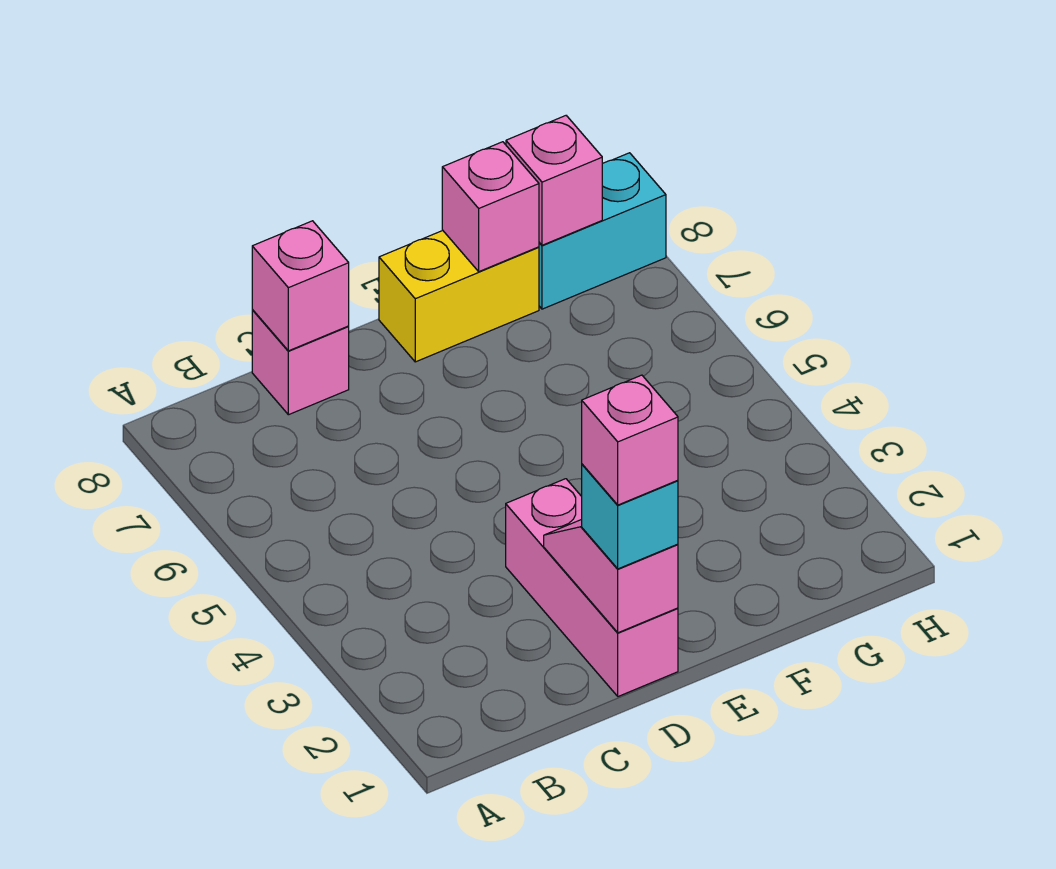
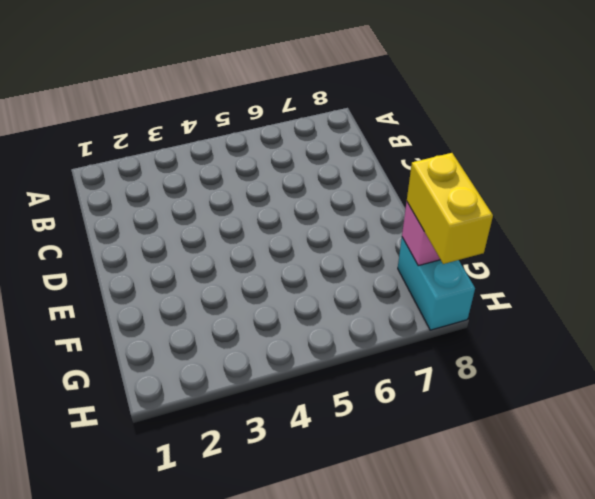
yellow 1x2 brick [407,153,493,264] -> yellow 1x2 brick moved to [379,231,539,362]
none -> pink 1x1 brick [252,310,349,415]
none -> pink 1x3 brick [506,479,678,696]

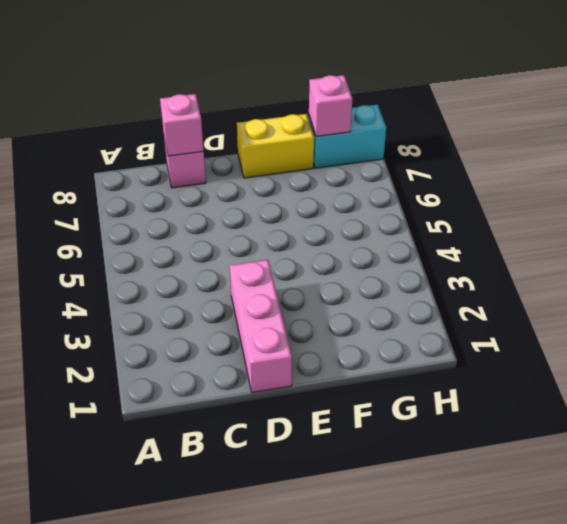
none -> pink 1x2 slope [544,519,678,633]
none -> pink 1x1 brick [442,142,539,272]

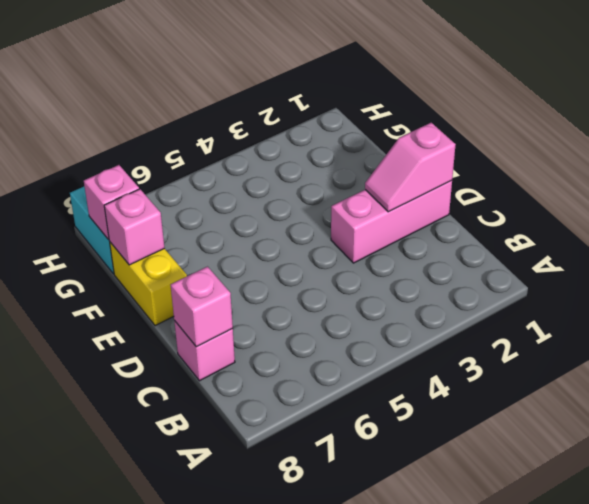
none -> cyan 1x1 brick [582,464,678,569]
none -> pink 1x1 brick [582,375,678,505]

